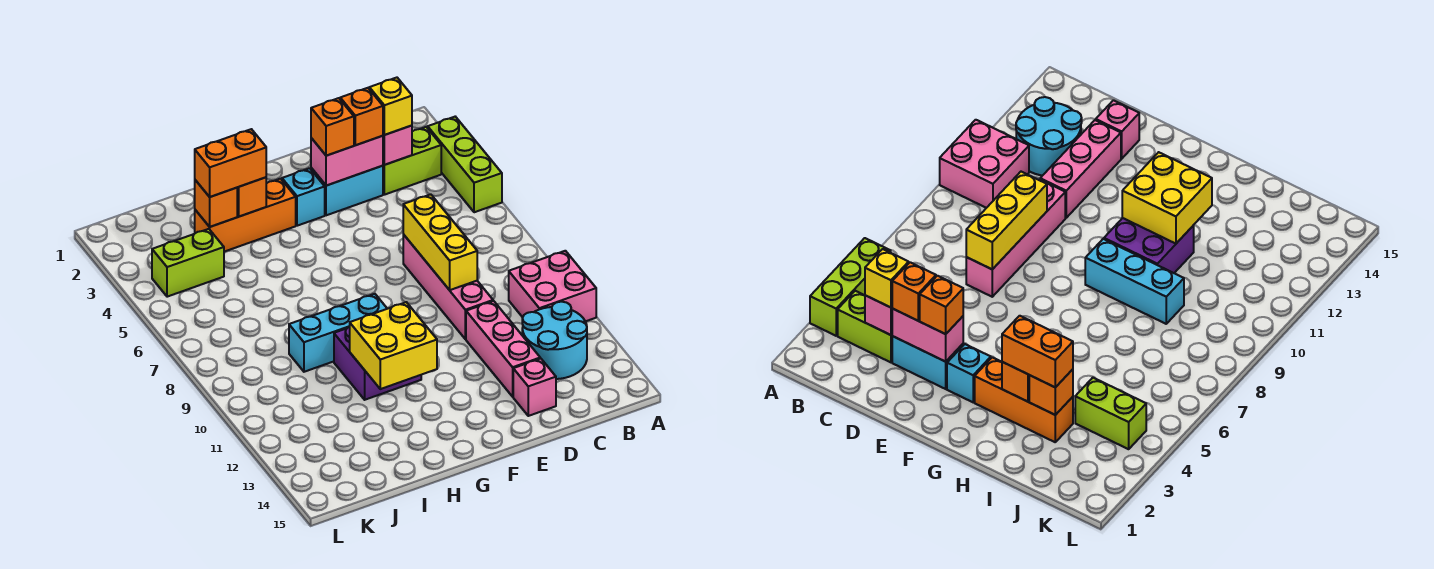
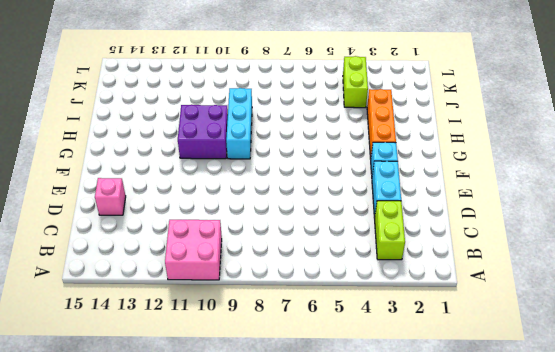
none -> lime 1x3 brick [428,117,502,212]
none -> cyan 2x2 round brick [522,302,587,379]
none -> pink 1x4 brick [403,234,493,339]

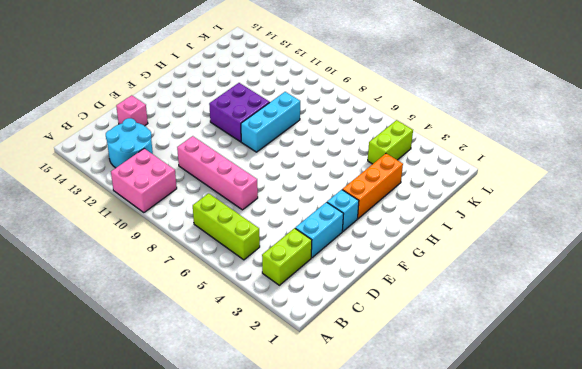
lime 1x3 brick [193,193,260,260] -> lime 1x3 brick moved to [428,117,502,212]
none -> pink 1x3 brick [466,301,540,397]
none -> pink 1x1 brick [383,126,412,165]
none -> pink 1x2 brick [311,136,383,186]

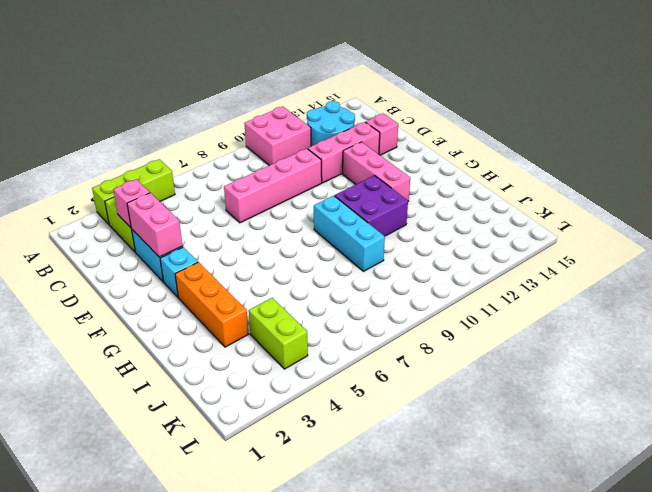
pink 1x3 brick [343,142,410,201] -> none
none -> yellow 1x3 brick [403,194,477,290]
none -> yellow 2x2 brick [350,302,437,389]
none -> orange 1x1 brick [237,177,266,217]

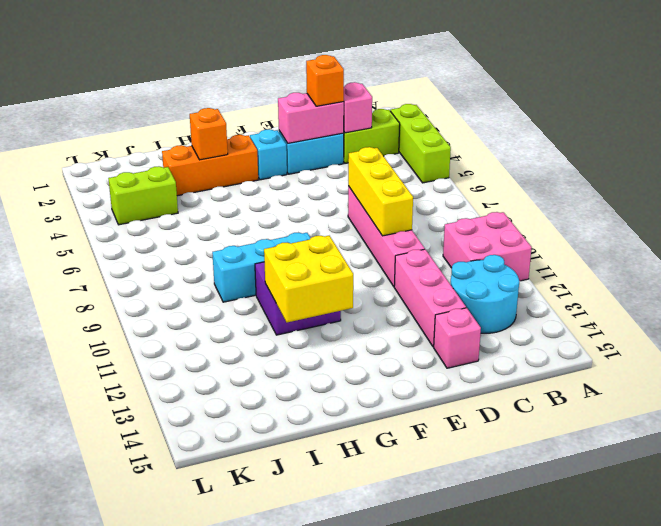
none -> orange 1x1 brick [195,180,237,227]
none -> yellow 1x1 brick [369,78,412,135]
none -> orange 1x1 brick [311,98,354,156]

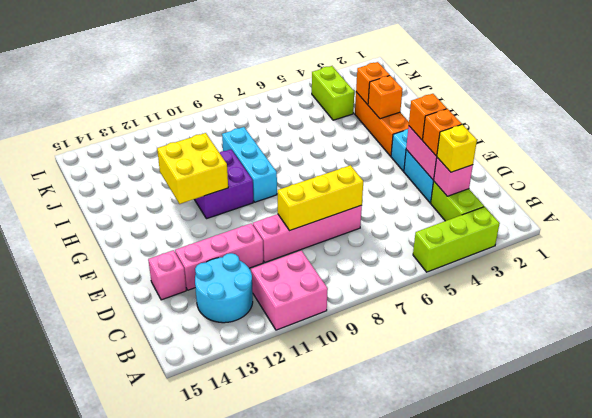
none -> orange 1x2 brick [195,129,266,197]

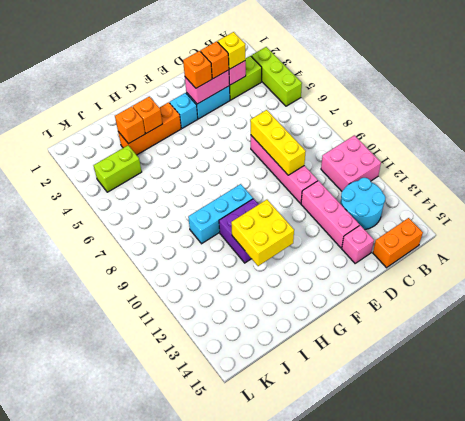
orange 1x2 brick [373,218,423,268] -> orange 1x2 brick moved to [195,129,266,197]

